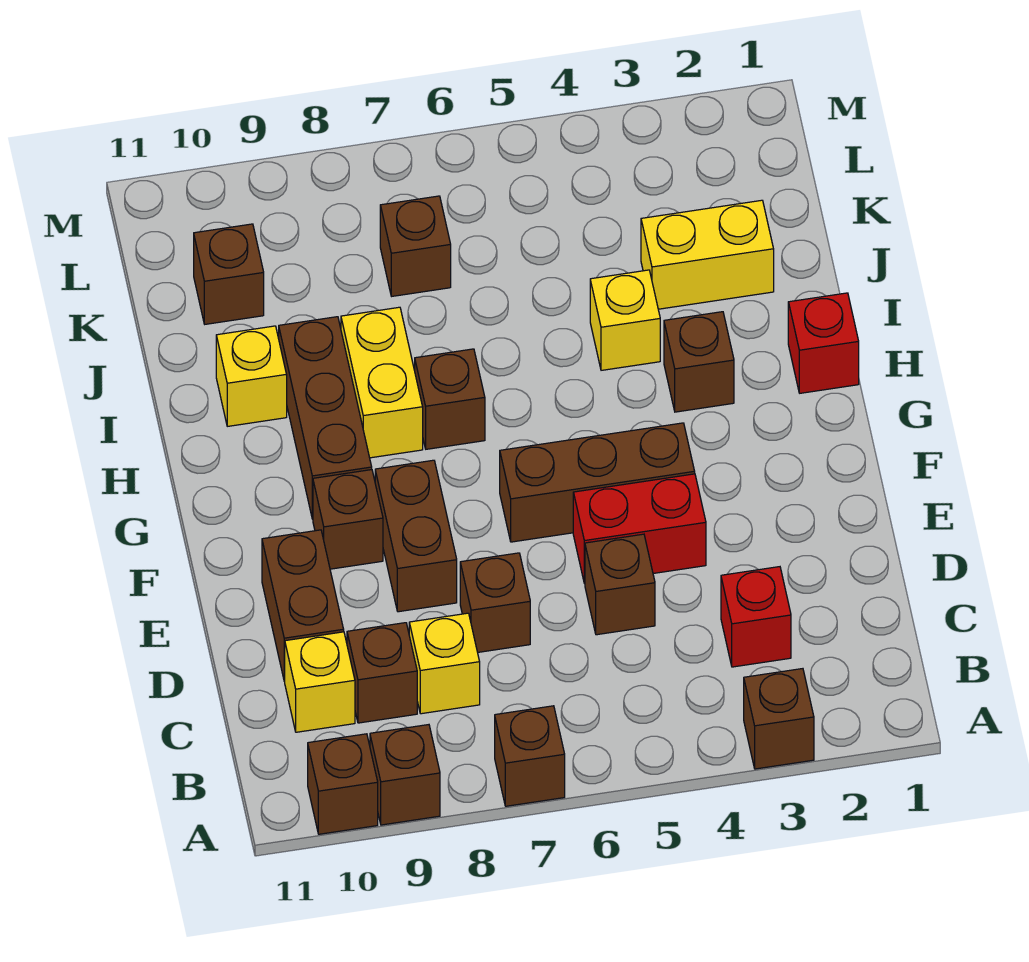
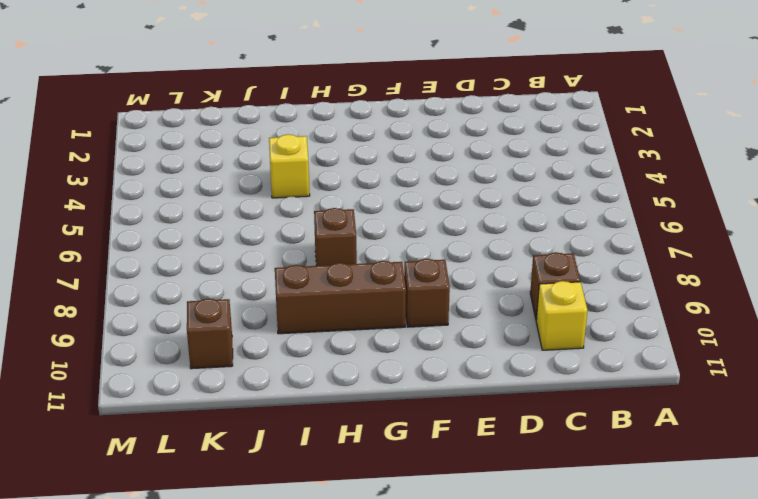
none -> brown 1x1 brick [744,669,814,769]
none -> brown 1x1 brick [495,706,565,806]
none -> brown 1x1 brick [370,725,440,825]

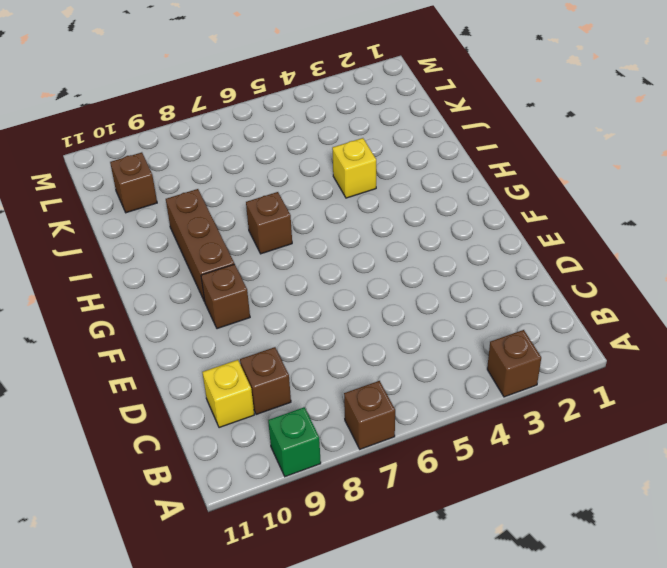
green 1x1 brick [268,407,321,477] -> brown 1x1 brick [370,725,440,825]
none -> brown 1x1 brick [308,734,378,834]
none -> red 1x1 brick [721,567,791,667]
none -> yellow 1x1 brick [409,613,480,714]

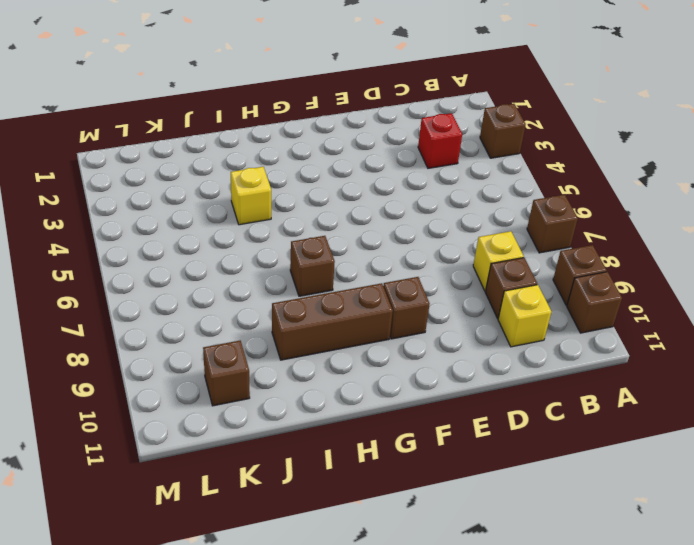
none -> brown 1x1 brick [585,534,655,635]
none -> brown 1x1 brick [460,553,530,652]
none -> brown 1x2 brick [262,530,344,681]

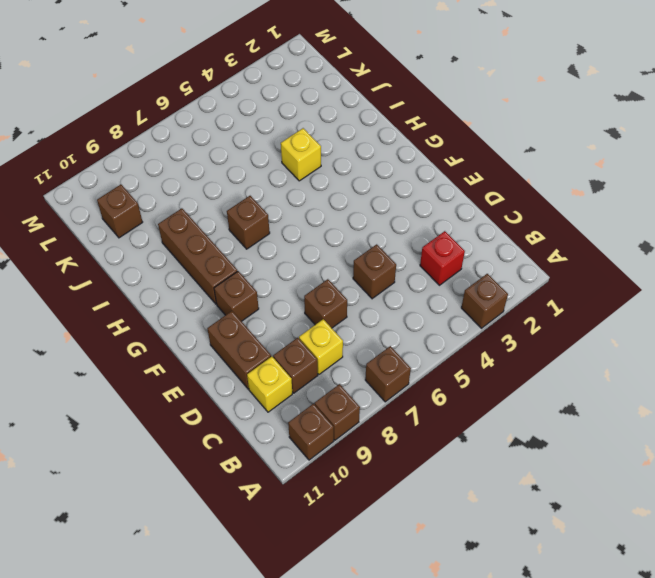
none -> red 1x2 brick [573,474,706,583]
none -> brown 1x2 brick [375,460,457,612]
none -> brown 1x3 brick [500,423,695,542]

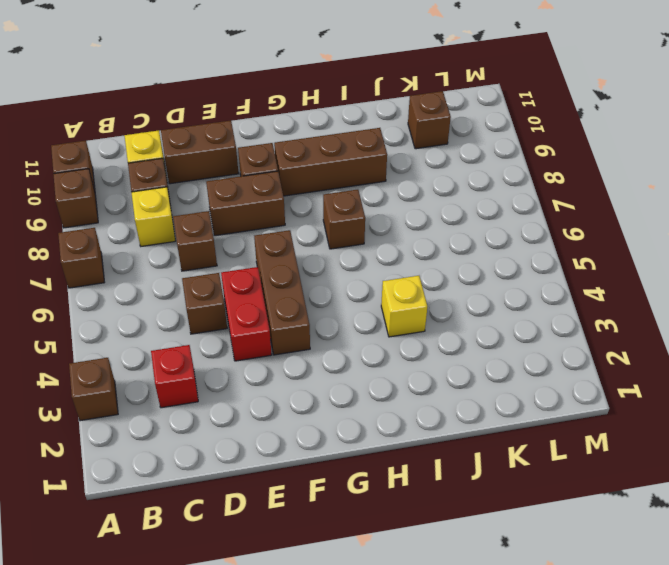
none -> red 1x1 brick [788,293,859,393]
none -> brown 1x1 brick [664,312,734,412]
none -> yellow 1x2 brick [341,307,423,458]

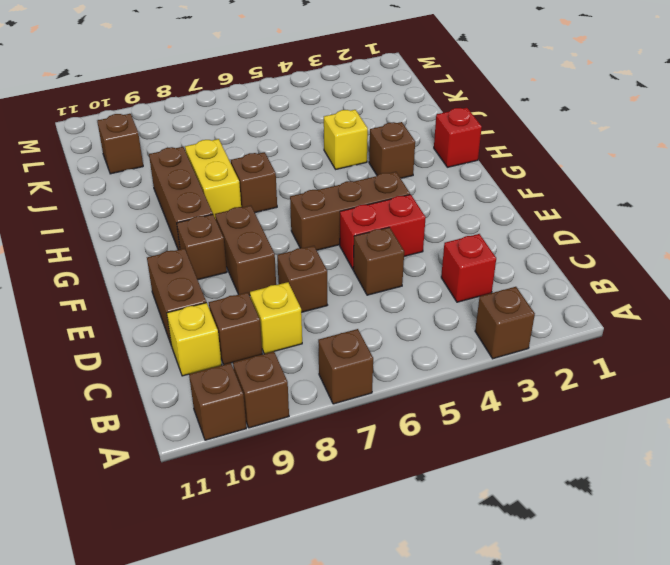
none -> yellow 1x1 brick [216,326,287,426]
none -> yellow 1x2 brick [641,200,774,309]
none -> brown 1x1 brick [380,196,451,296]

